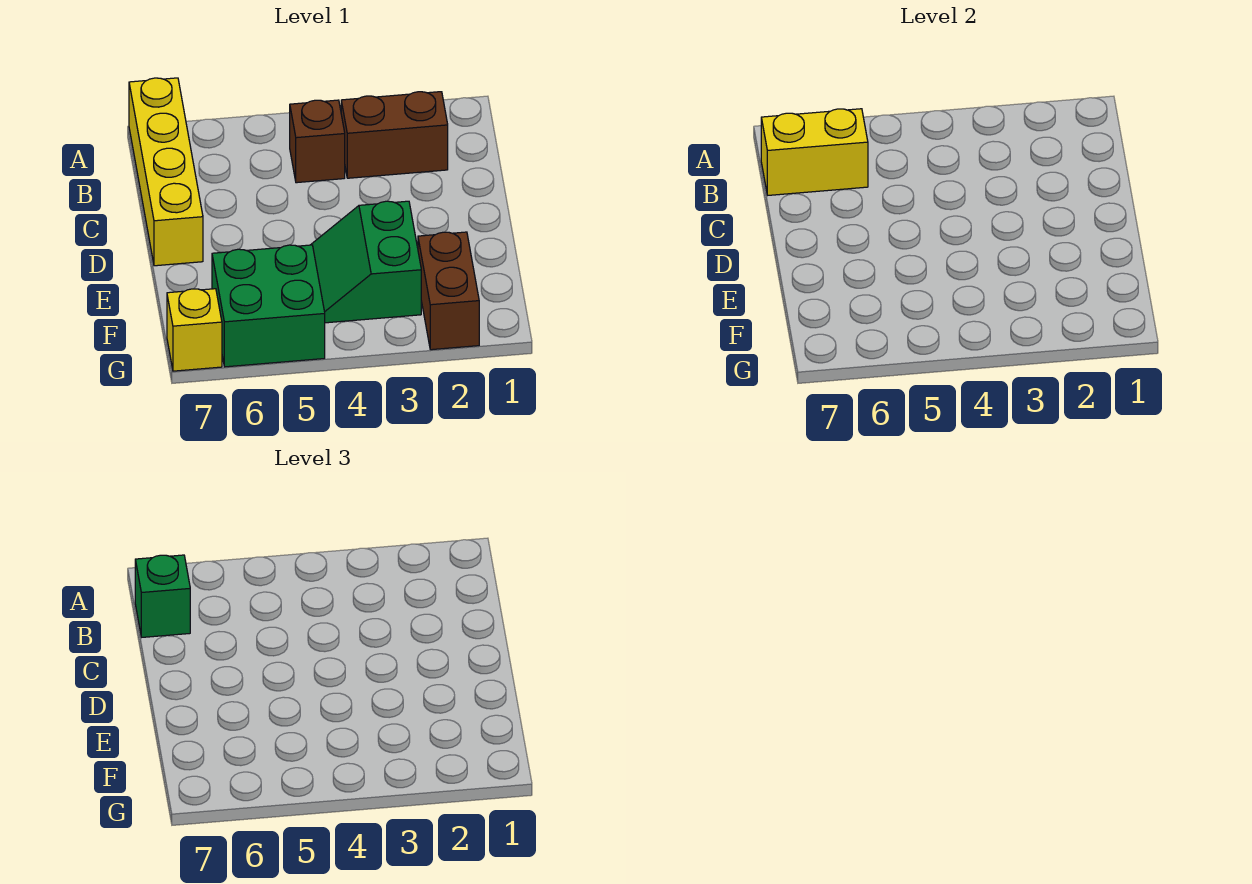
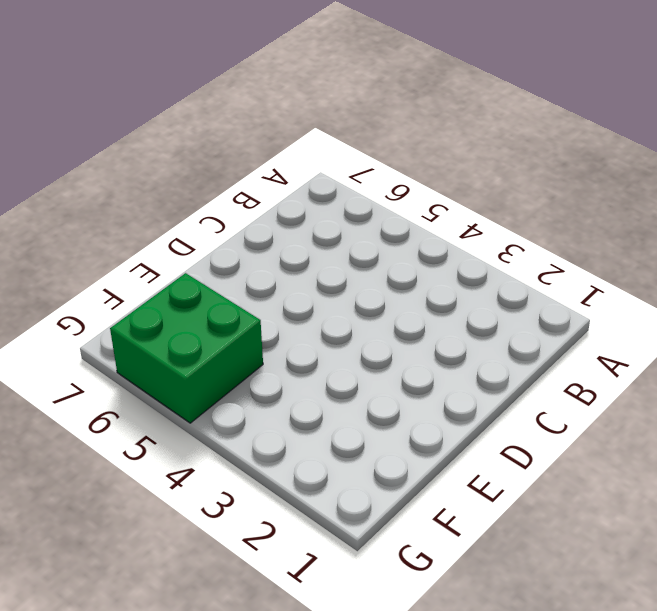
none -> yellow 1x4 brick [129,78,203,266]
none -> brown 1x2 brick [341,92,448,178]

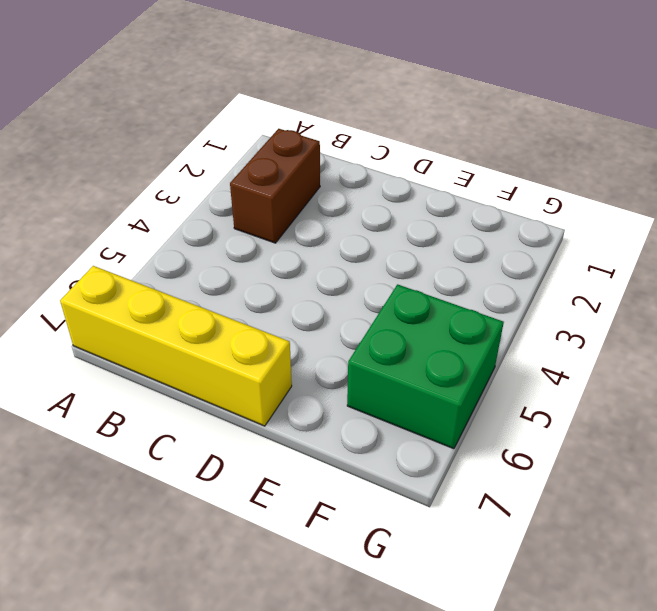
none -> brown 1x1 brick [290,100,345,183]
none -> green 2x2 slope [311,201,421,323]

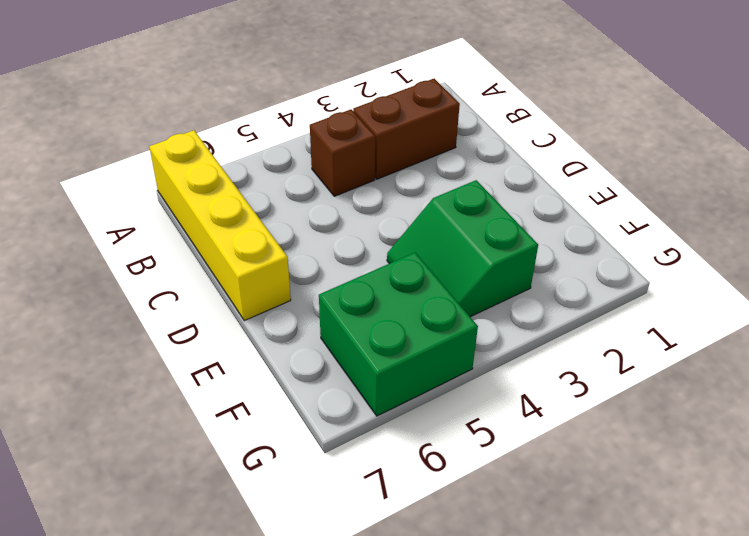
none -> brown 1x2 brick [418,232,479,350]
none -> yellow 1x1 brick [167,289,222,371]

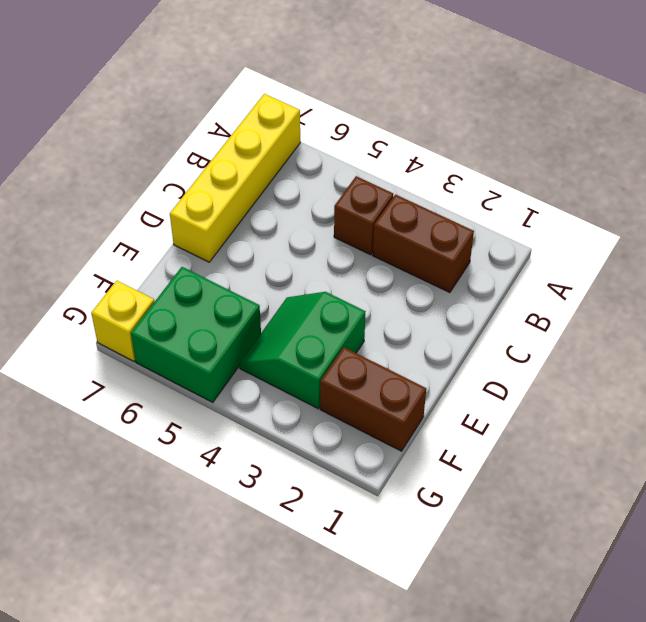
brown 1x2 brick [320,347,426,451] -> brown 1x2 brick turned to [418,232,479,350]
none -> yellow 1x2 brick [761,109,868,195]
none -> green 1x1 brick [135,555,190,637]

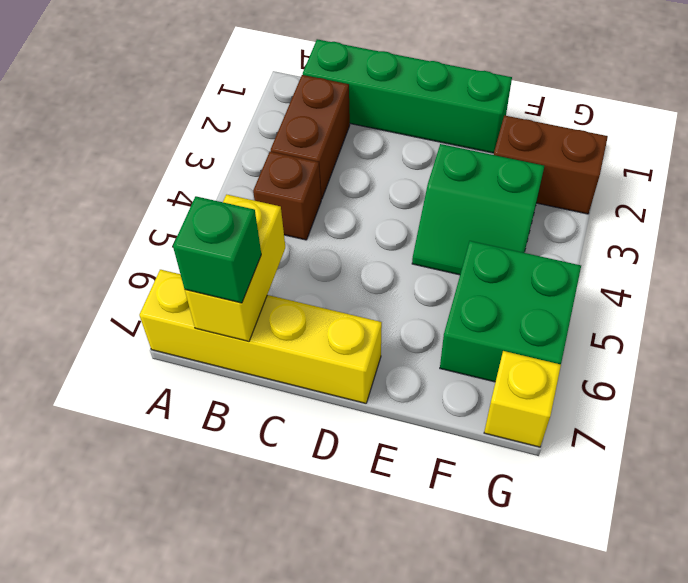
green 1x4 brick [303,39,512,153] -> none

